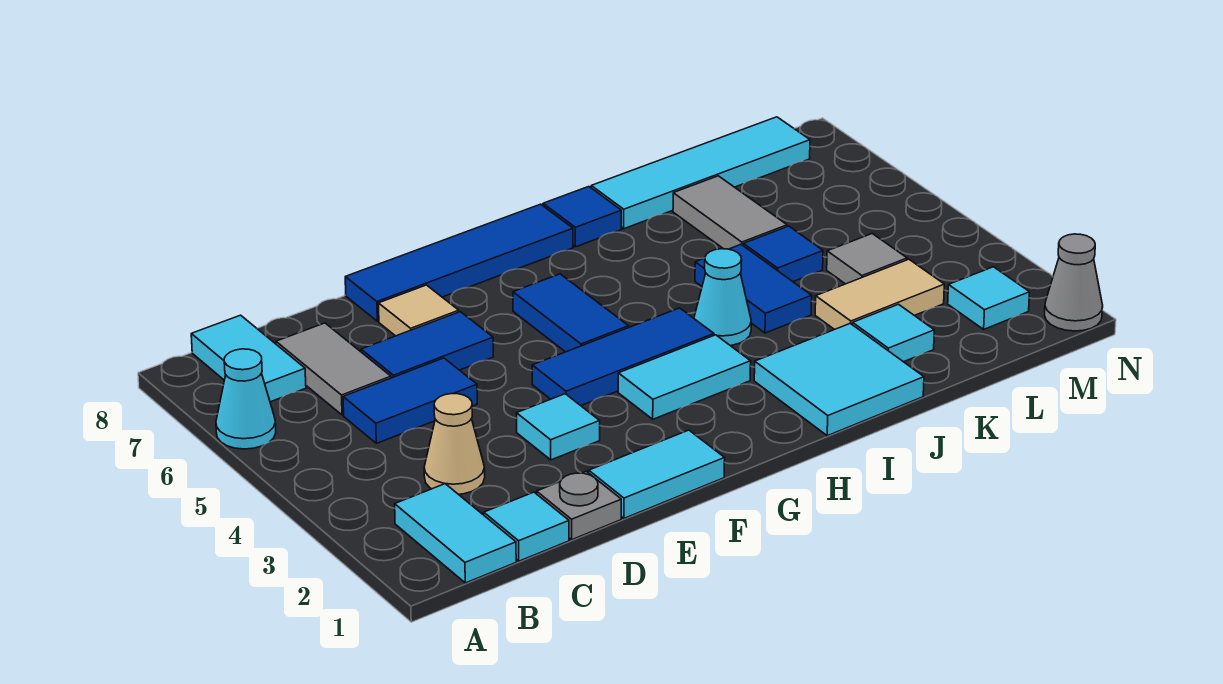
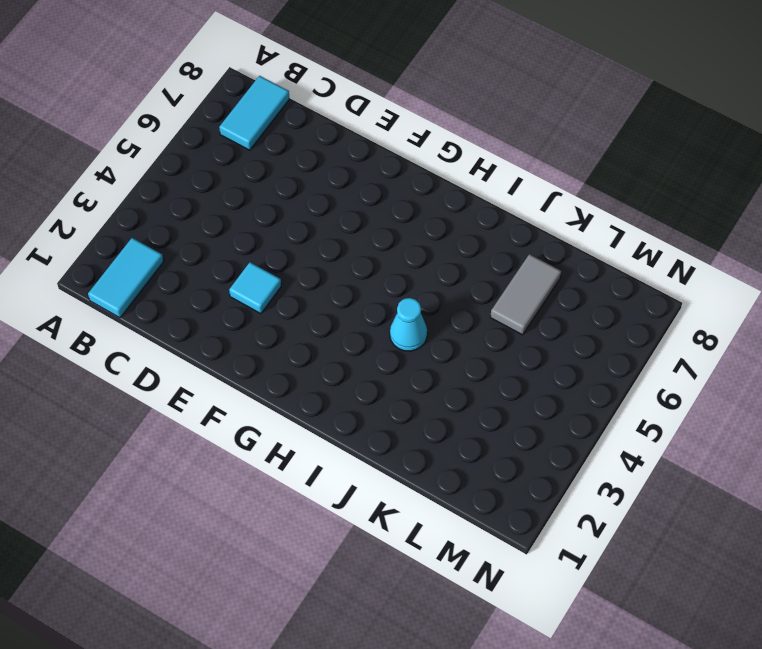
none -> cyan 1x1 cone [216,349,276,449]
none -> cyan 1x1 tile [484,492,569,561]
none -> tan 1x1 cone [424,394,485,494]

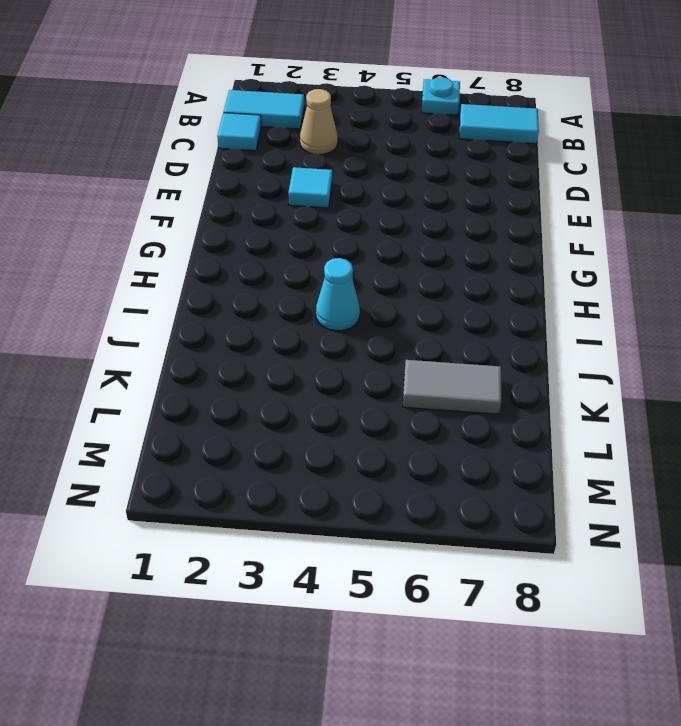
cyan 1x1 plate [421,77,460,115] -> cyan 1x1 cone [216,349,276,449]
none -> blue 1x2 tile [343,358,477,443]
none -> grey 1x2 tile [276,323,391,415]
none -> grey 1x1 plate [537,471,621,540]

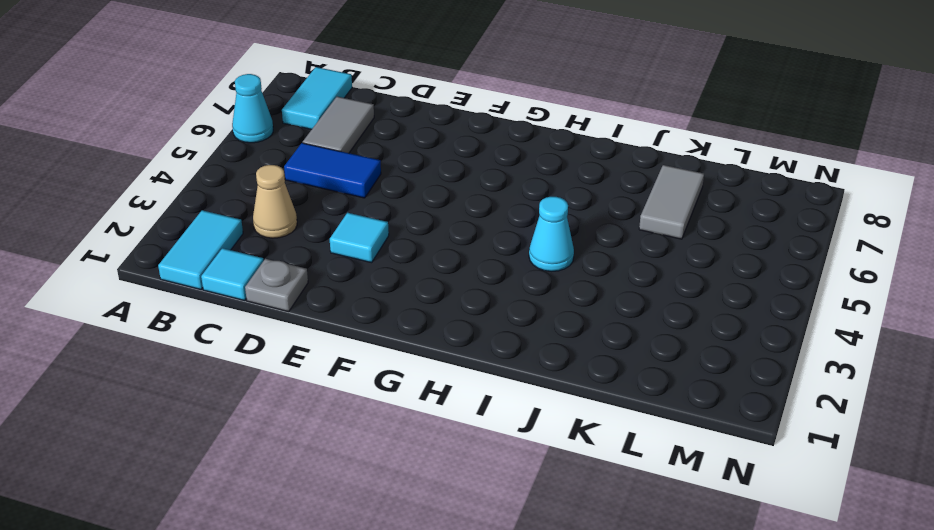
none -> blue 1x2 tile [361,312,493,378]
none -> cyan 1x2 tile [589,430,725,518]
none -> tan 1x1 tile [378,285,459,336]

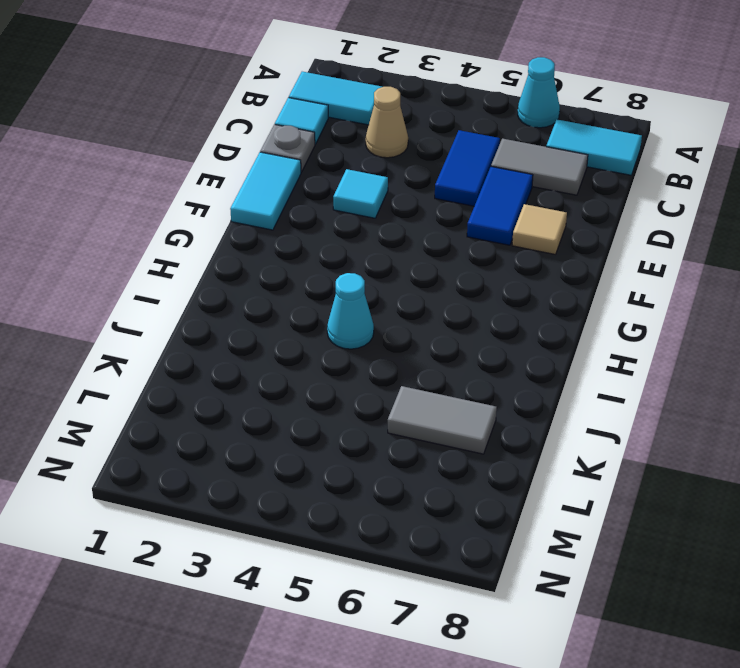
none -> blue 1x4 tile [345,204,573,321]
none -> blue 1x3 tile [532,308,714,406]
none -> cyan 1x2 tile [618,335,751,419]

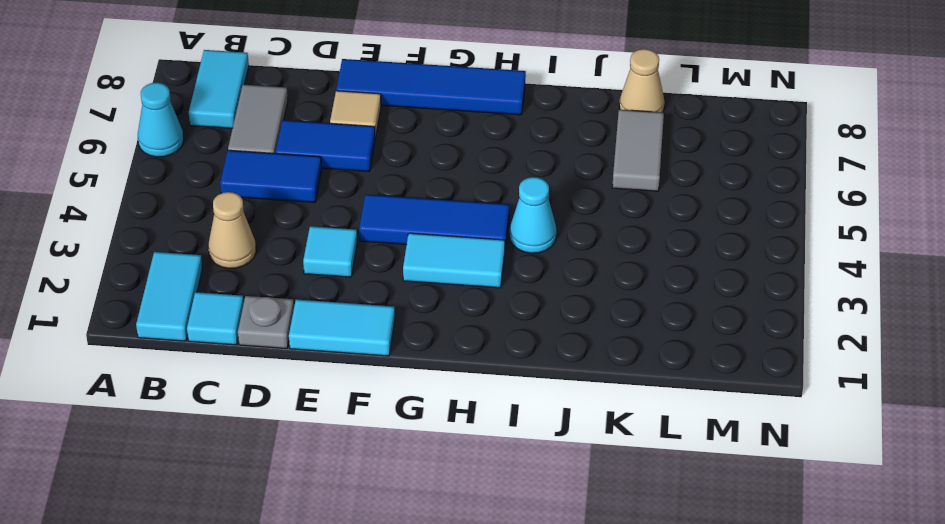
tan 1x1 cone [619,49,665,112] -> cyan 1x4 tile [591,117,810,229]
none -> blue 1x2 tile [513,274,629,352]
none -> cyan 2x2 tile [754,323,924,436]
none -> blue 1x1 tile [543,187,621,247]

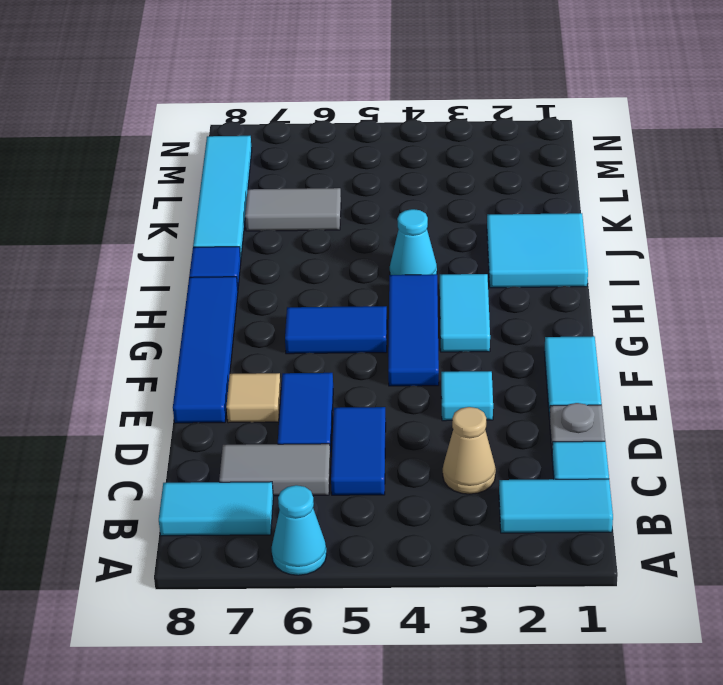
none -> blue 1x2 tile [695,244,812,333]
none -> cyan 1x1 tile [853,304,934,362]
none -> tan 1x2 tile [815,259,944,330]

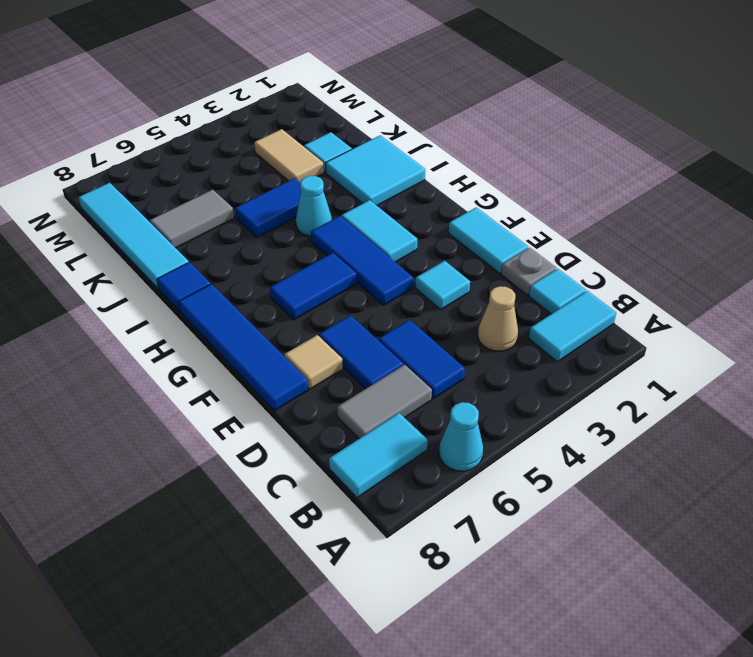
none -> blue 1x1 tile [743,226,823,281]
none -> grey 1x1 tile [827,234,907,284]
none -> cyan 1x1 tile [948,267,1030,329]

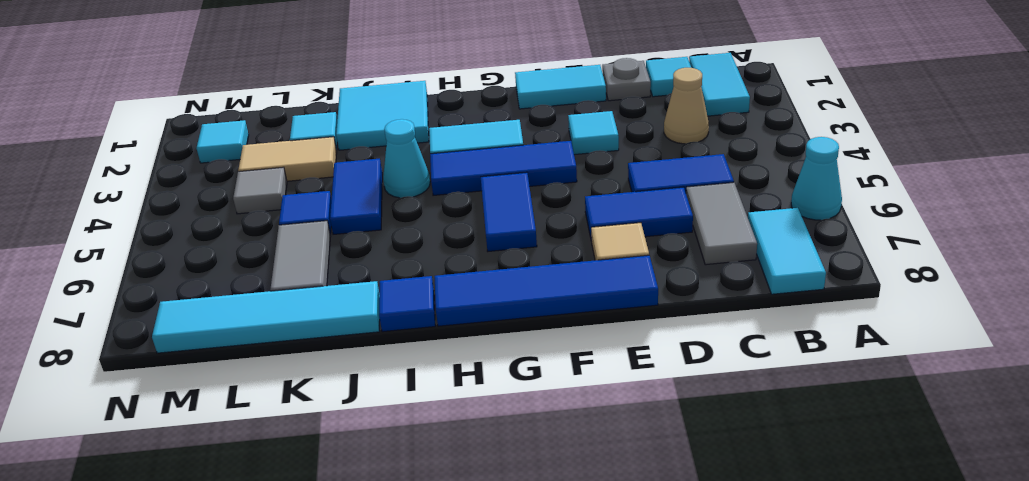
none -> grey 1x1 cone [1045,234,1103,331]

